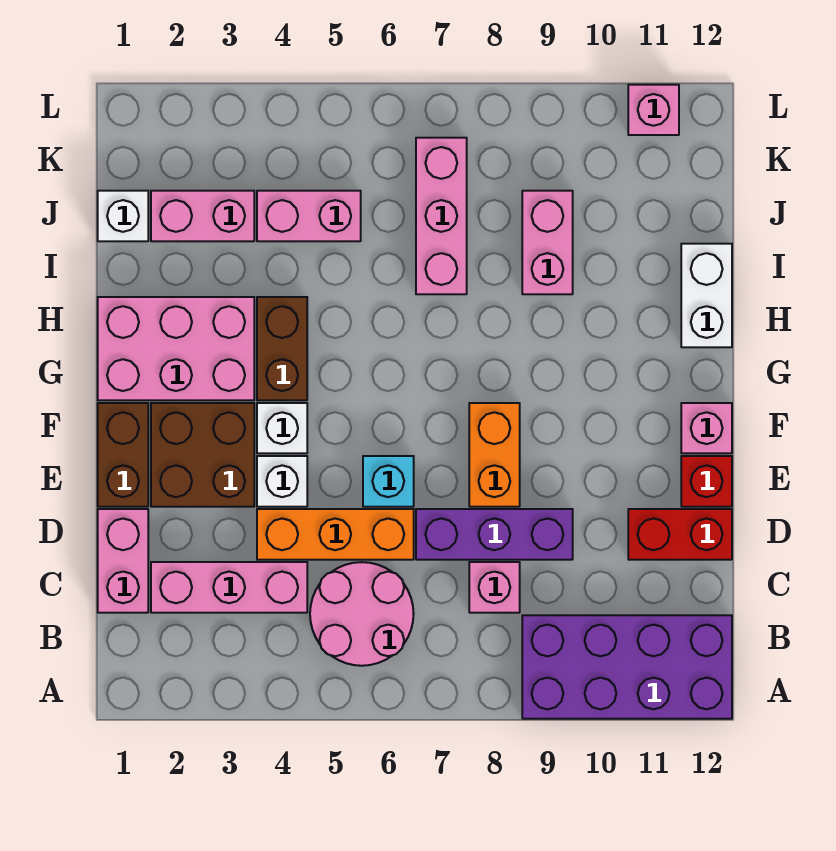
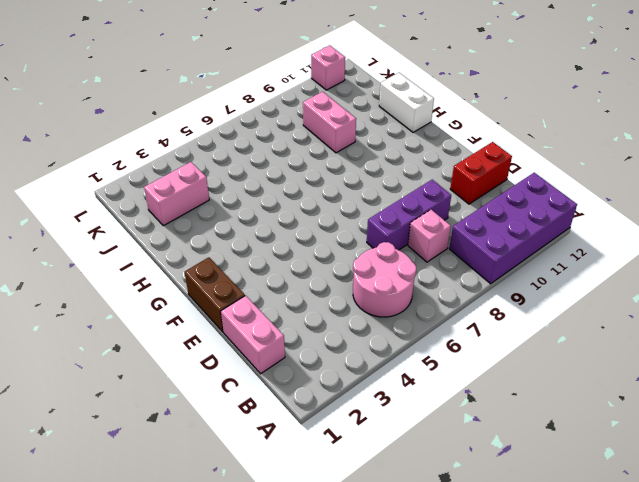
none -> pink 1x3 brick [151,562,307,613]
none -> orange 1x3 brick [257,509,414,560]
none -> brown 2x2 brick [151,403,254,507]

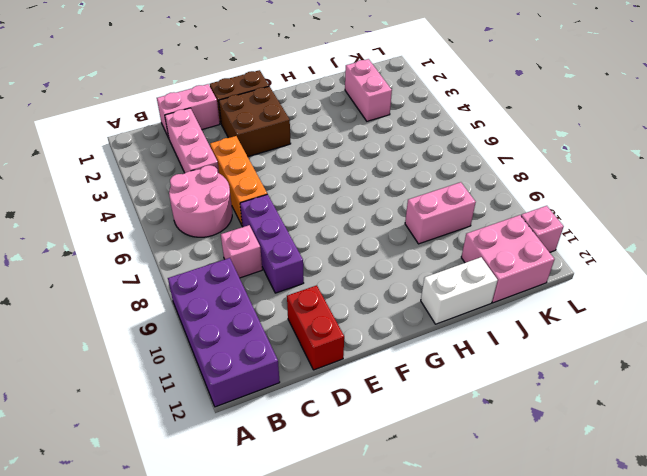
pink 2x2 brick [461,215,555,303] -> none
none -> white 1x1 brick [257,456,307,507]
none -> cyan 1x1 brick [363,456,414,507]
none -> orange 1x2 brick [469,403,520,507]

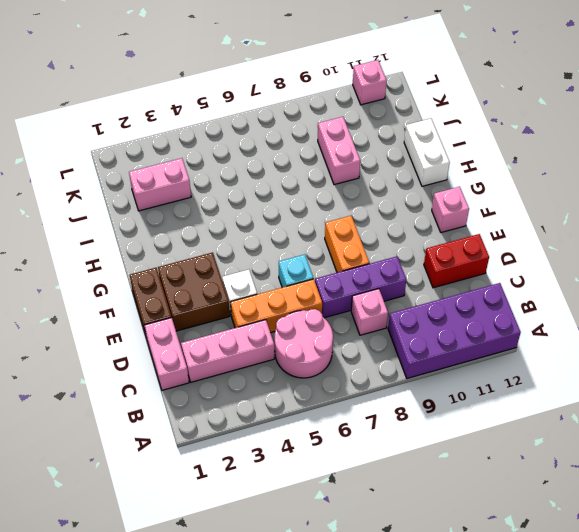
none -> red 1x1 brick [681,456,732,507]
none -> white 1x1 brick [257,403,307,453]
none -> pink 2x3 brick [98,297,254,400]

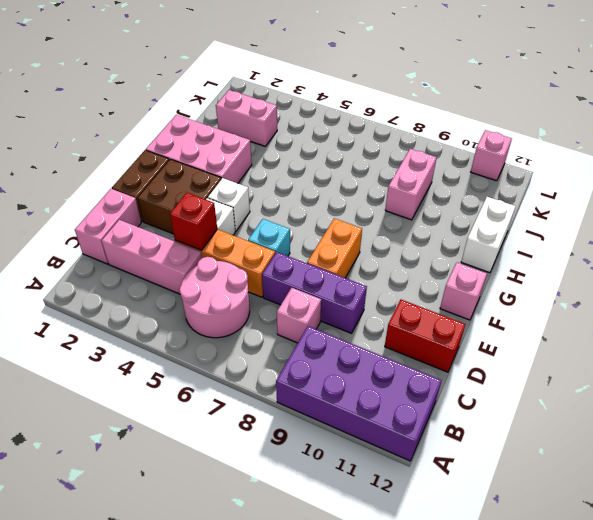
red 1x1 brick [170,193,217,250] -> red 1x1 brick moved to [681,456,732,507]
none -> brown 1x2 brick [257,297,307,400]
none -> pink 1x3 brick [416,138,467,294]
none -> white 1x1 brick [98,191,148,241]

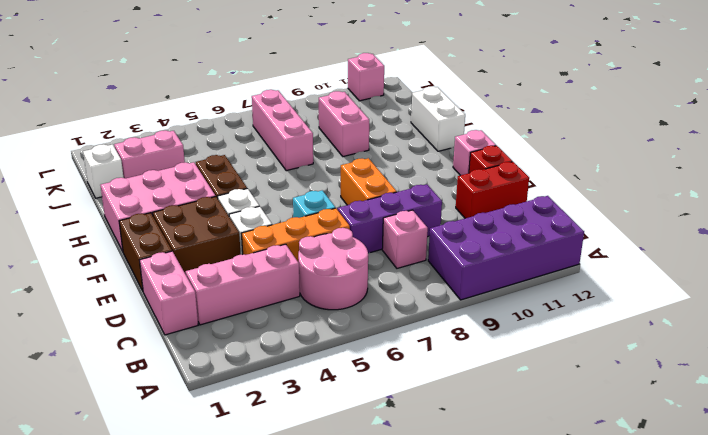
none -> pink 1x2 brick [257,191,361,241]

